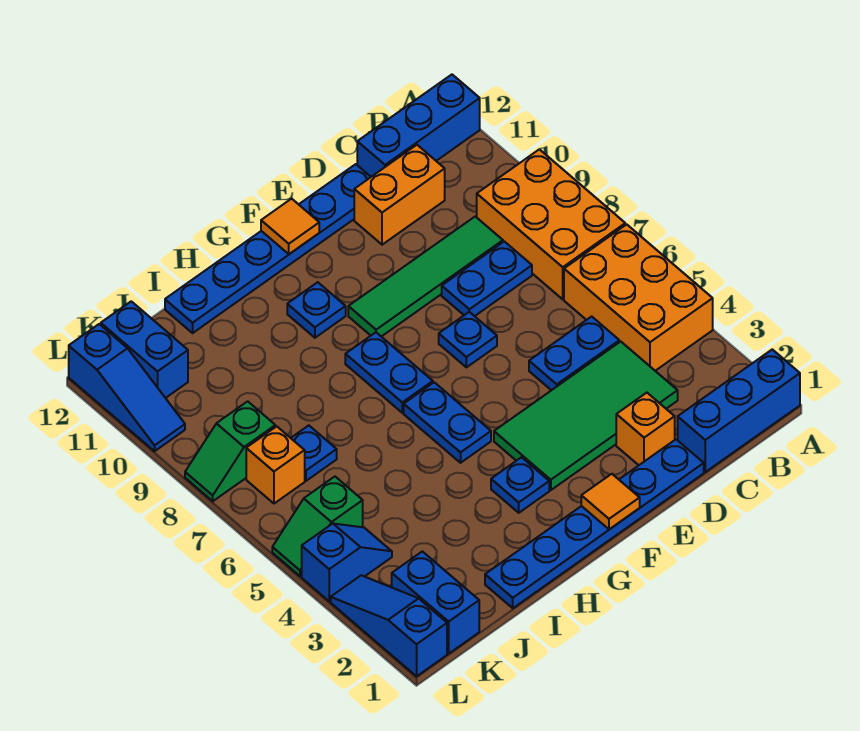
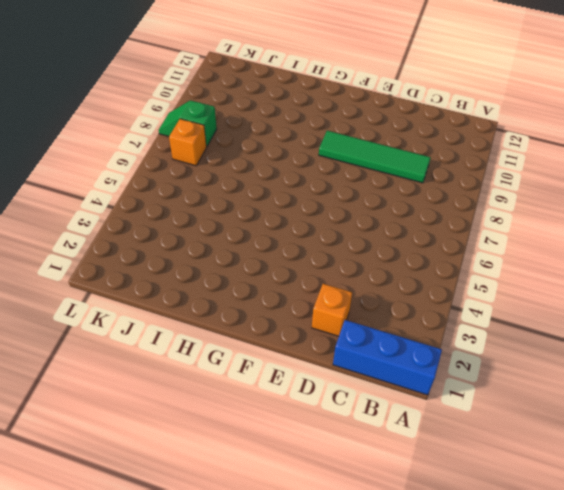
none -> orange 2x3 brick [564,224,713,371]
none -> orange 2x3 brick [477,149,625,299]
none -> blue 1x3 brick [357,75,480,177]

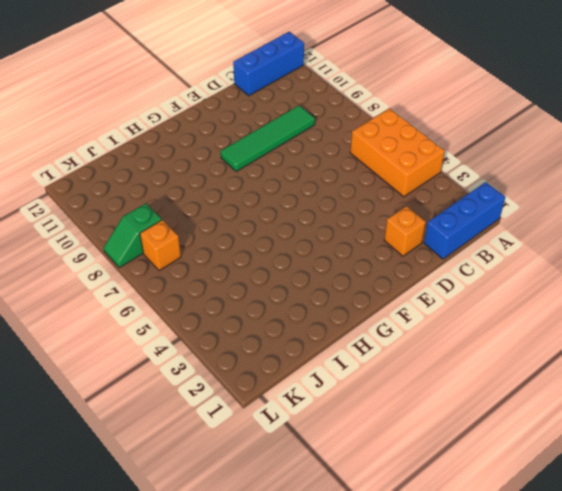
none -> orange 2x3 brick [477,149,625,299]
none -> green 2x4 tile [494,342,678,490]
none -> blue 1x2 plate [529,316,619,390]

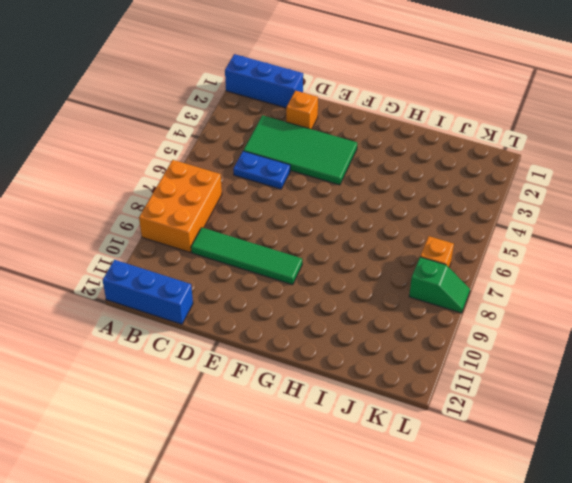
none -> orange 2x3 brick [564,224,713,371]
none -> blue 1x2 plate [442,241,532,316]
none -> orange 1x2 brick [354,145,445,245]

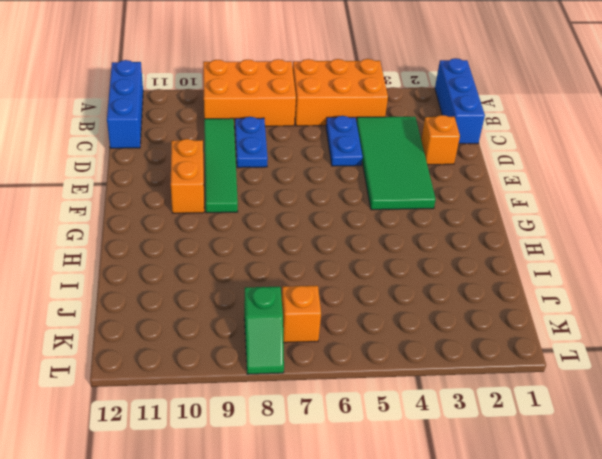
orange 1x2 brick [171,139,204,213] -> orange 1x2 brick moved to [354,145,445,245]
none -> blue 1x6 plate [485,439,704,608]
none -> blue 1x6 plate [165,164,370,333]
none -> blue 1x1 plate [439,312,497,367]

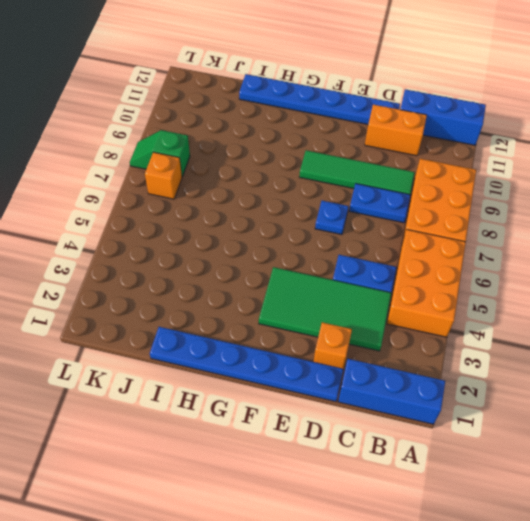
none -> blue 1x1 plate [491,457,549,513]
none -> blue 1x2 plate [404,382,491,463]
none -> blue 1x2 plate [345,332,433,413]

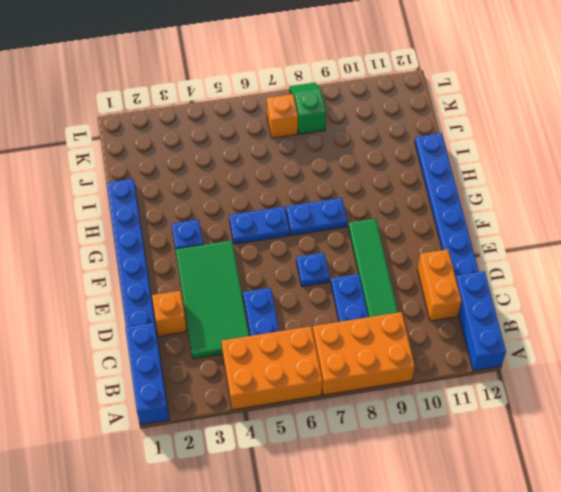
none -> blue 1x1 plate [287,282,346,338]
none -> blue 1x1 plate [291,425,337,481]
none -> blue 1x2 brick [392,551,479,654]

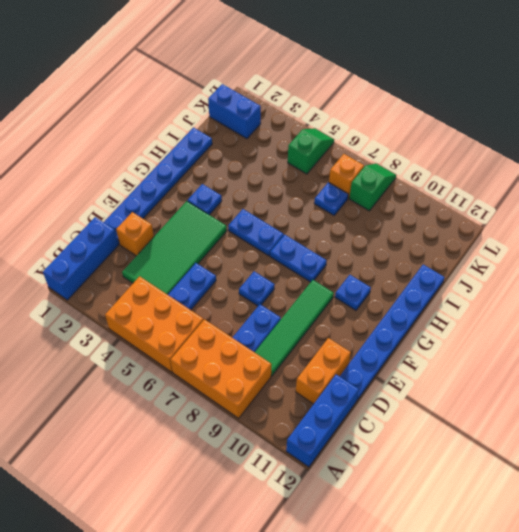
none -> blue 1x2 slope [302,523,392,601]
none -> blue 1x2 brick [101,301,188,398]
none -> blue 1x3 slope [331,575,447,676]

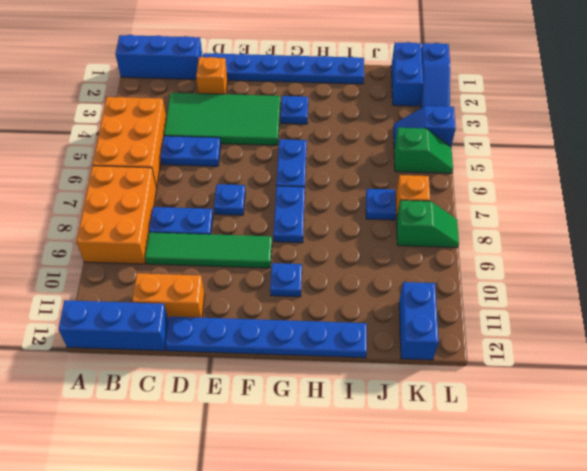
none -> blue 1x3 slope [69,324,185,451]
none -> orange 1x1 tile [581,474,640,529]
none -> orange 1x1 tile [261,199,319,254]

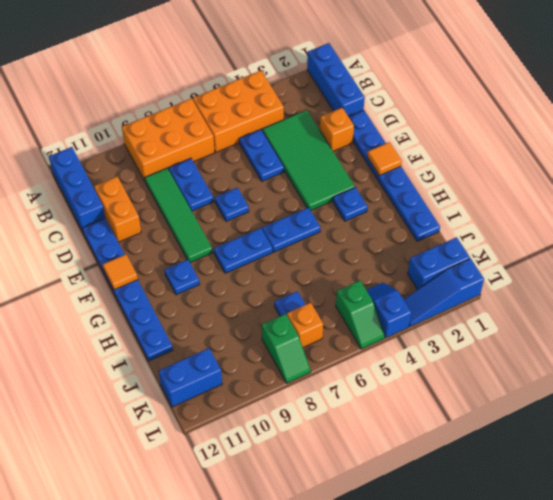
none -> blue 1x3 slope [69,324,185,451]

